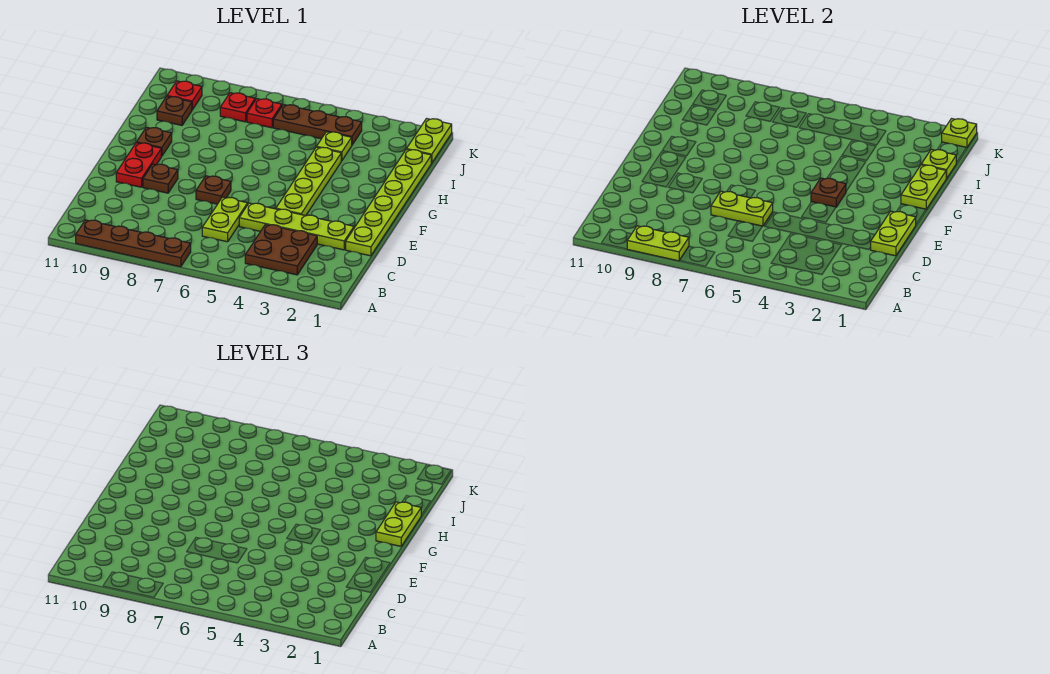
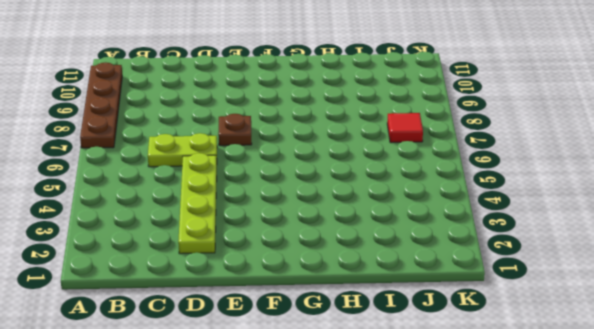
red 1x1 tile [387,113,423,143] -> red 1x1 plate [247,99,282,128]
none -> brown 2x2 plate [245,224,317,275]
none -> lime 1x6 plate [346,149,431,256]
none -> lime 1x4 plate [276,147,341,216]

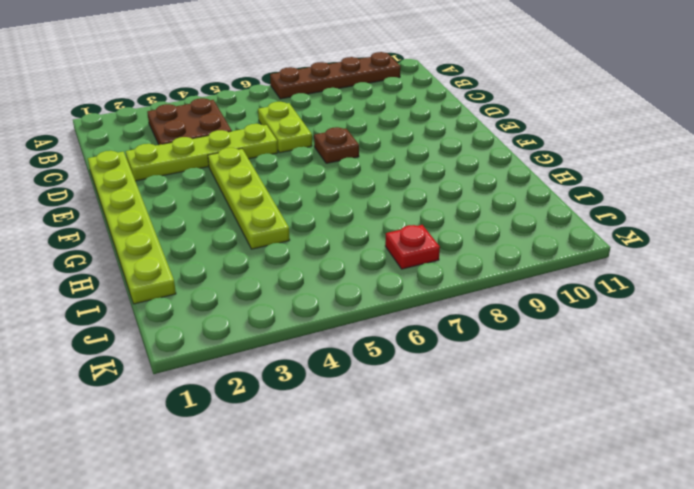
none -> brown 1x1 plate [143,164,178,193]
none -> red 1x2 plate [116,143,161,187]
none -> brown 1x1 plate [137,127,172,156]

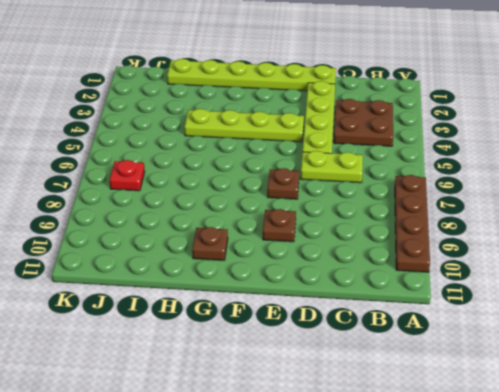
none -> red 1x2 plate [116,143,161,187]
none -> lime 1x1 plate [317,132,352,161]
none -> brown 1x1 plate [157,96,192,125]

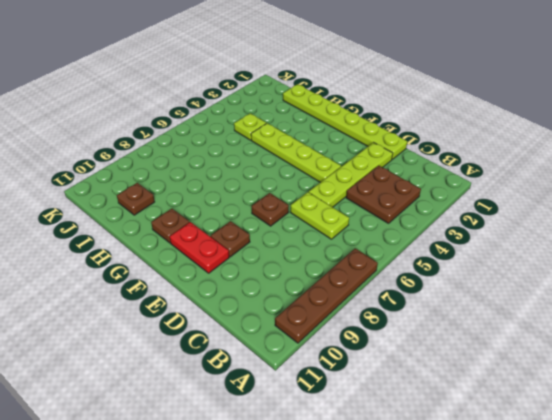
none -> lime 1x2 plate [407,119,452,163]
none -> brown 1x3 plate [273,104,362,145]
none -> red 1x1 plate [247,99,282,128]

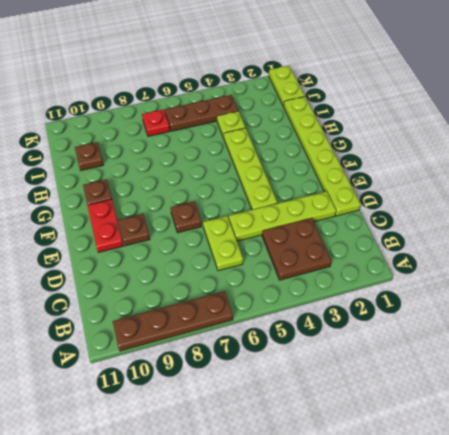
none -> red 1x1 plate [220,93,255,122]
none -> red 1x1 plate [167,81,202,110]
none -> lime 1x2 plate [627,226,689,261]

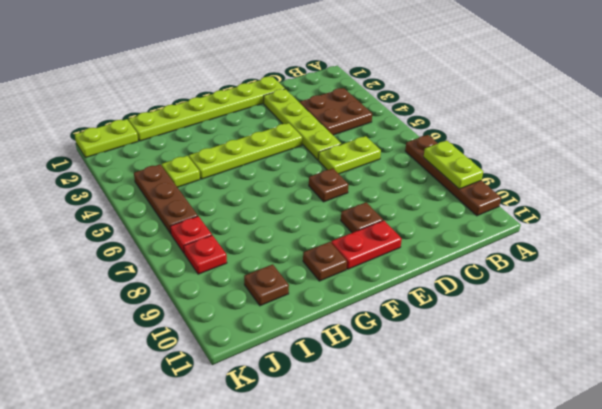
none -> red 1x1 plate [167,81,202,110]
none -> lime 1x2 plate [870,211,916,256]
none -> lime 1x2 plate [711,191,773,226]

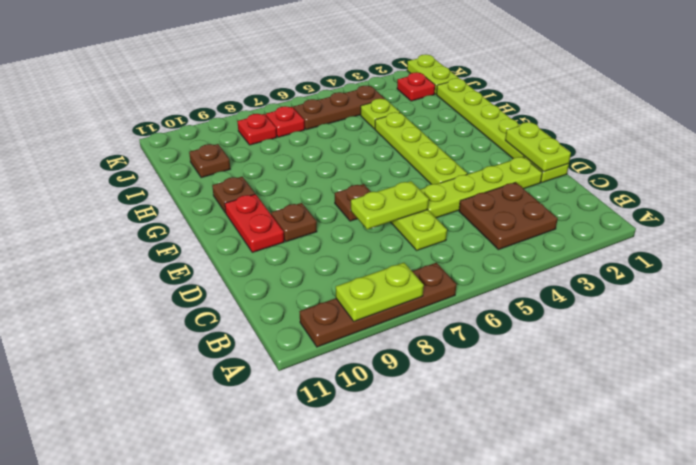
red 1x1 plate [397,72,435,101] -> red 1x1 plate moved to [167,81,202,110]
none -> brown 1x1 plate [811,178,846,207]
none -> lime 1x2 plate [901,165,946,209]
none -> lime 1x1 plate [921,149,956,178]

